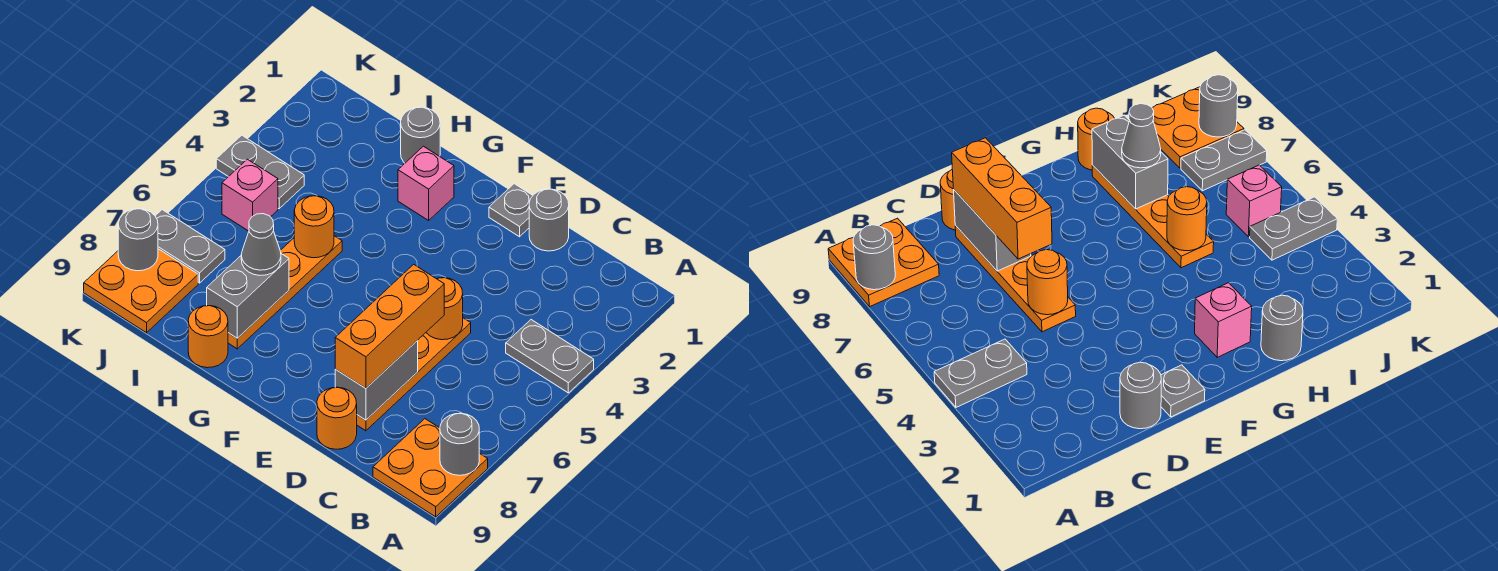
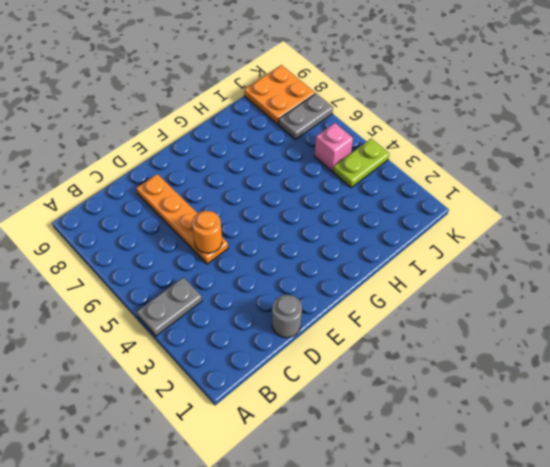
lime 1x2 plate [333,139,389,188] -> grey 1x2 plate [216,135,304,209]
none -> orange 2x2 plate [373,419,488,517]
none -> orange 1x1 round brick [317,387,357,449]
none -> grey 1x1 plate [489,184,533,237]

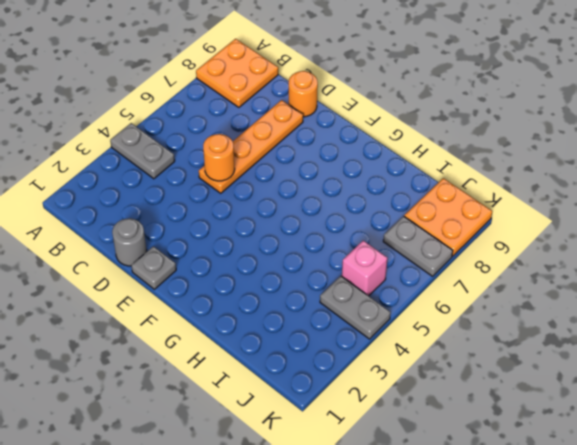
none -> pink 1x1 brick [398,146,454,220]
none -> grey 1x1 round brick [401,107,440,163]
none -> orange 1x4 plate [228,236,342,349]

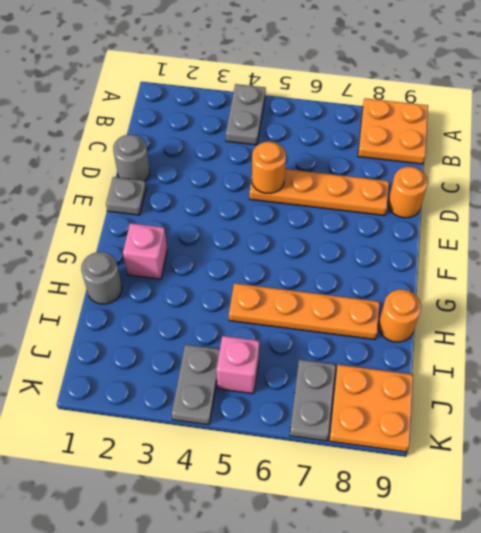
none -> grey 1x1 round brick [440,413,479,475]
none -> grey 1x2 brick [335,341,418,420]
none -> orange 1x1 round brick [294,196,334,258]

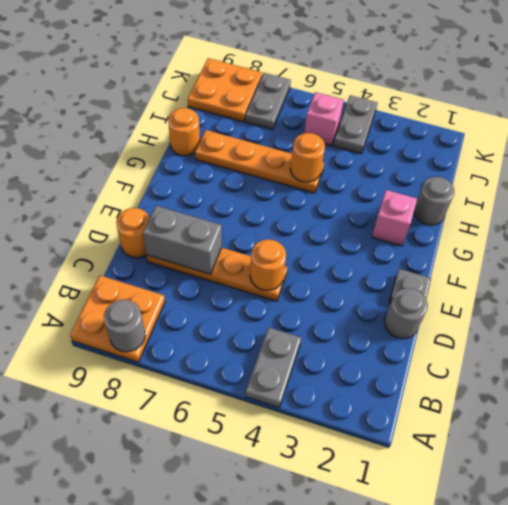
none -> grey 1x2 brick [207,254,289,338]
none -> grey 1x1 round brick [118,209,158,271]
none -> orange 1x3 brick [335,264,444,388]

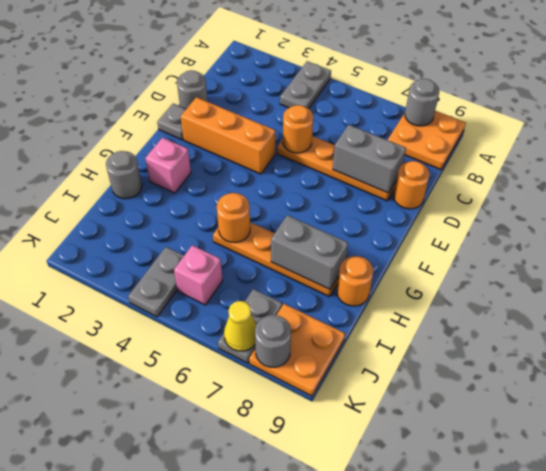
orange 1x3 brick [181,97,275,174] -> orange 1x3 brick moved to [335,264,444,388]
yellow 1x1 cone [224,301,257,351] -> none
none -> grey 1x1 cone [241,214,281,275]

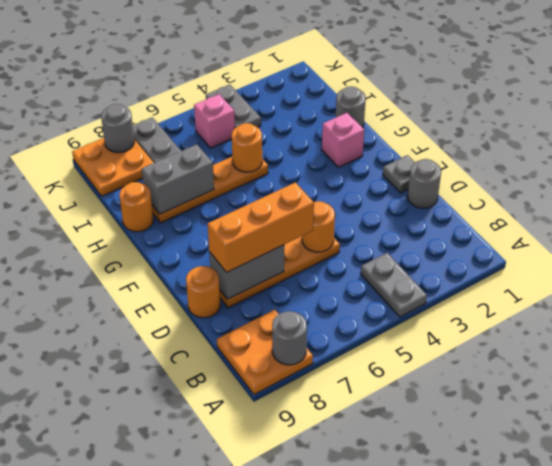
none -> grey 1x1 cone [241,214,281,275]

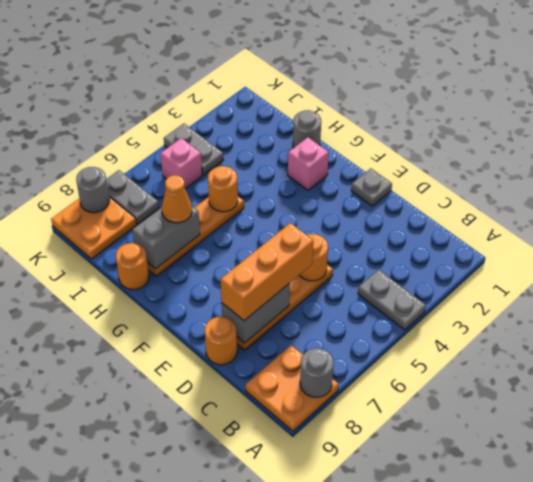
orange 1x1 cone [162,175,192,223] -> grey 1x1 cone [241,214,281,275]
none -> grey 1x1 round brick [529,189,569,251]

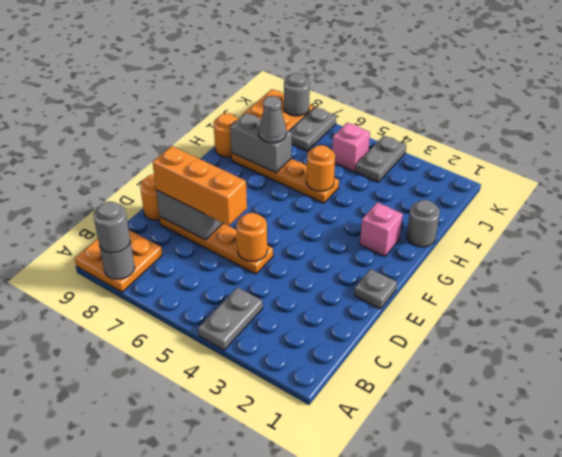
grey 1x1 round brick [94,201,130,253] -> grey 1x1 round brick moved to [529,189,569,251]

